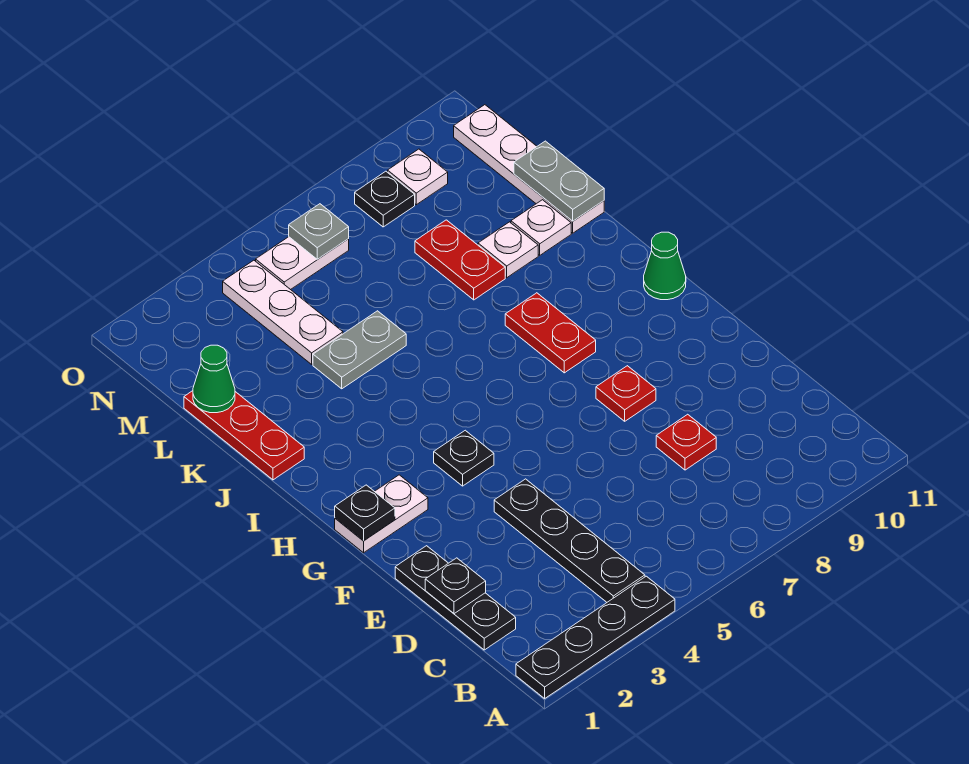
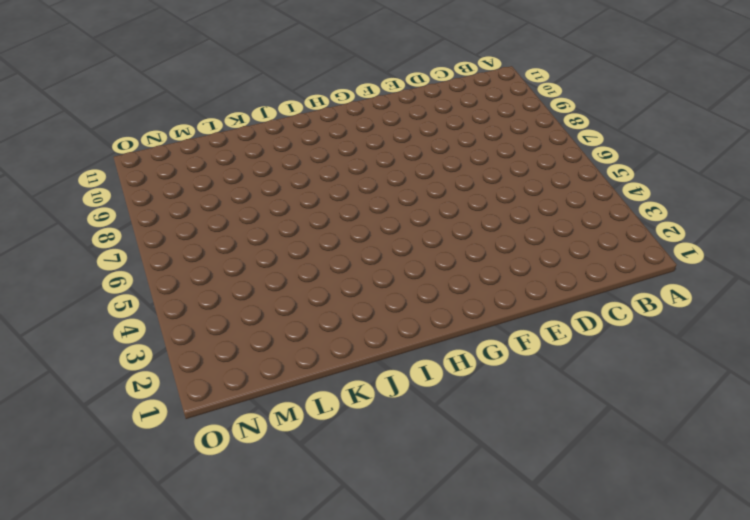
none -> black 1x4 plate [516,576,675,698]
none -> black 1x4 plate [494,479,645,602]
none -> black 1x3 plate [395,546,516,650]

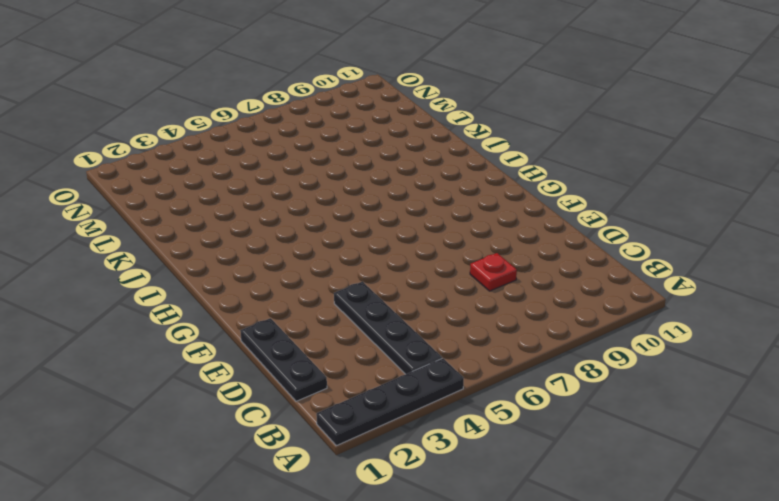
none -> red 1x1 plate [596,366,656,421]
none -> white 1x2 plate [335,475,428,553]
none -> black 1x1 plate [434,430,494,486]

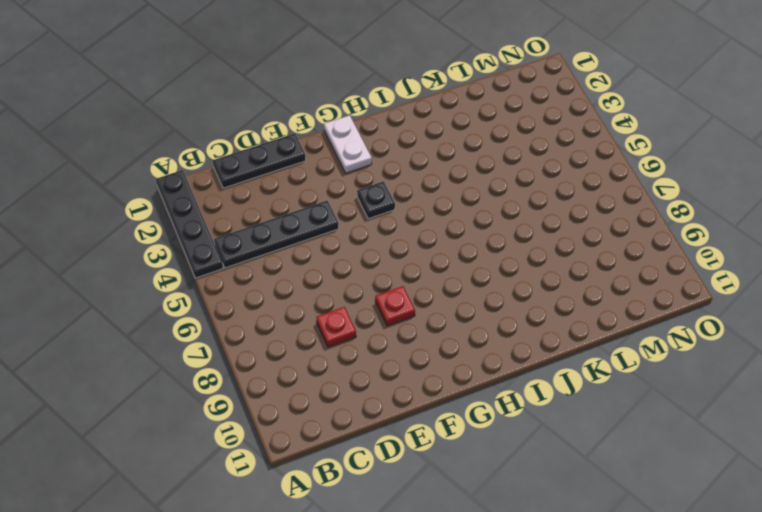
none -> red 1x2 plate [505,293,596,373]
none -> green 1x1 cone [644,232,686,300]
none -> red 1x3 plate [184,391,304,480]

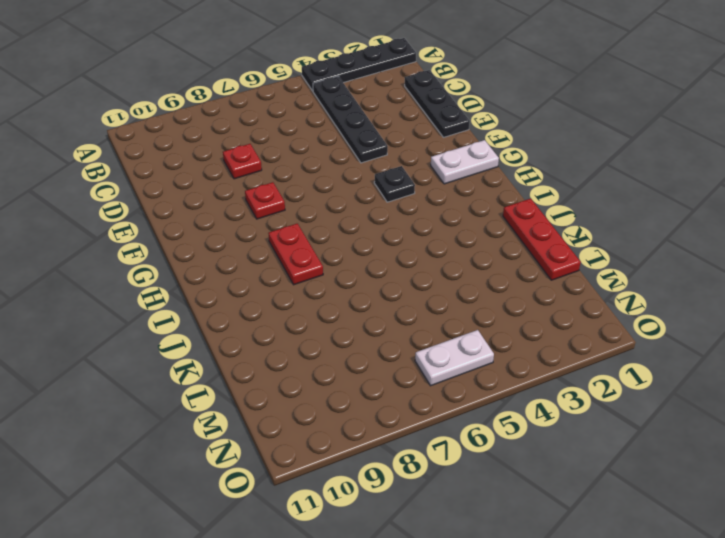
none -> green 1x1 cone [644,232,686,300]
none -> grey 1x2 plate [313,311,406,389]
none -> red 1x2 plate [415,220,505,300]

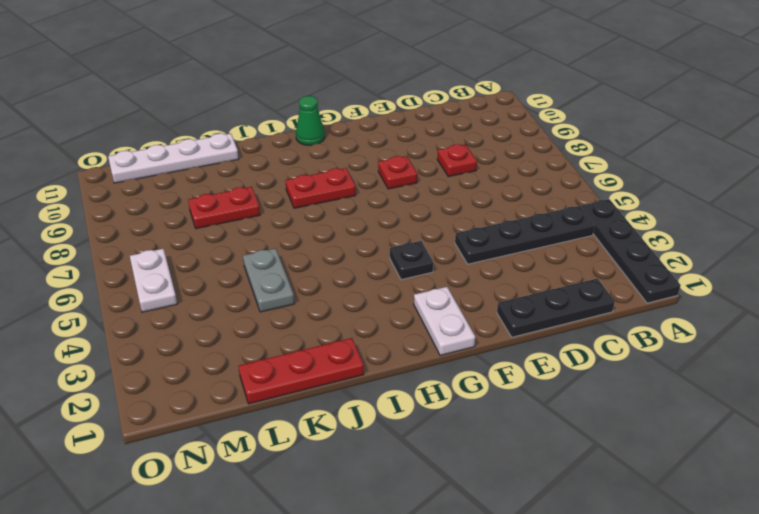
none -> white 1x1 plate [478,222,538,278]
none -> white 1x1 plate [511,200,571,255]
none -> white 1x3 plate [223,260,343,364]

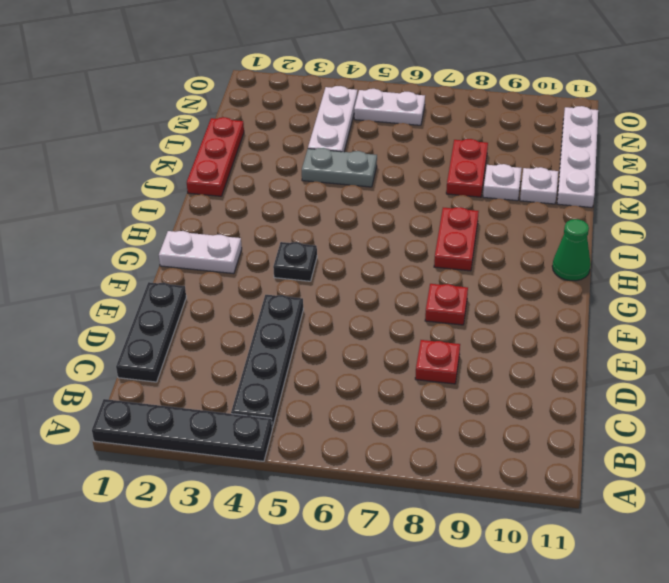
none -> black 1x1 plate [355,171,415,227]
none -> white 1x1 plate [388,149,448,205]
none -> black 1x1 plate [425,558,486,614]

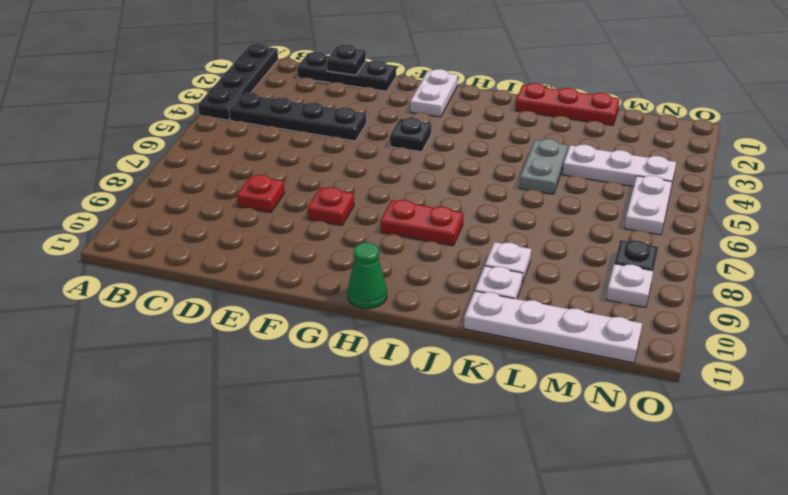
none -> red 1x2 plate [415,220,505,300]
none -> black 1x1 plate [335,485,395,541]
none -> grey 1x2 plate [514,141,604,221]

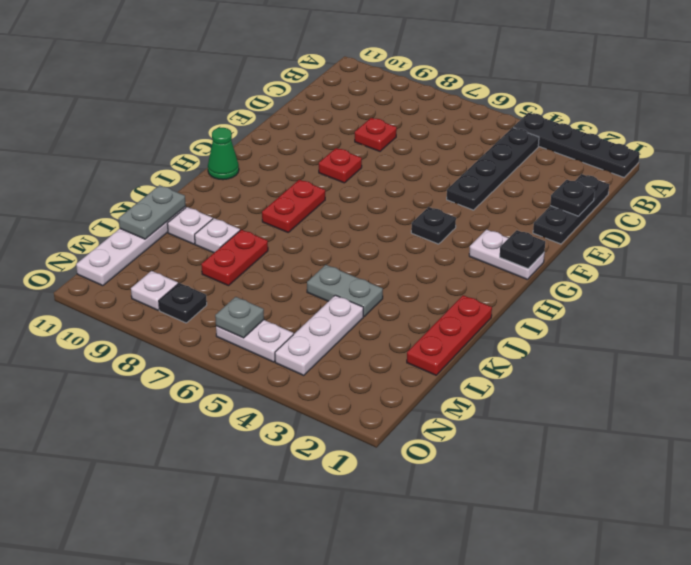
none -> green 1x1 cone [193,345,235,413]

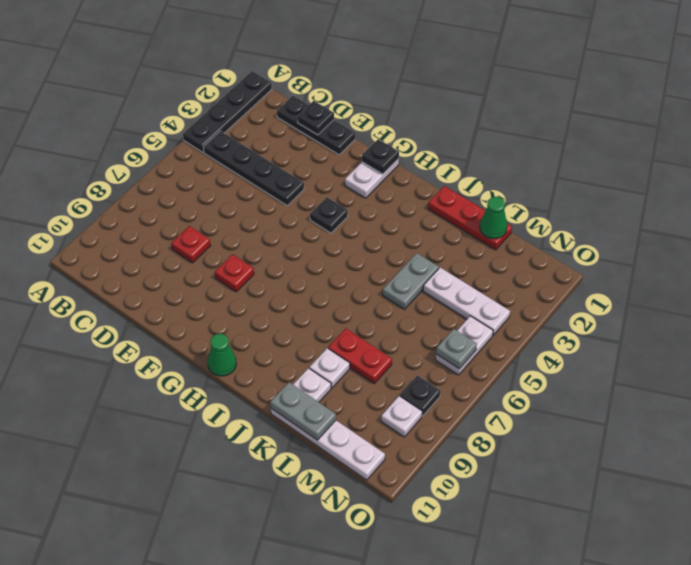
none -> red 1x2 plate [505,293,596,373]

